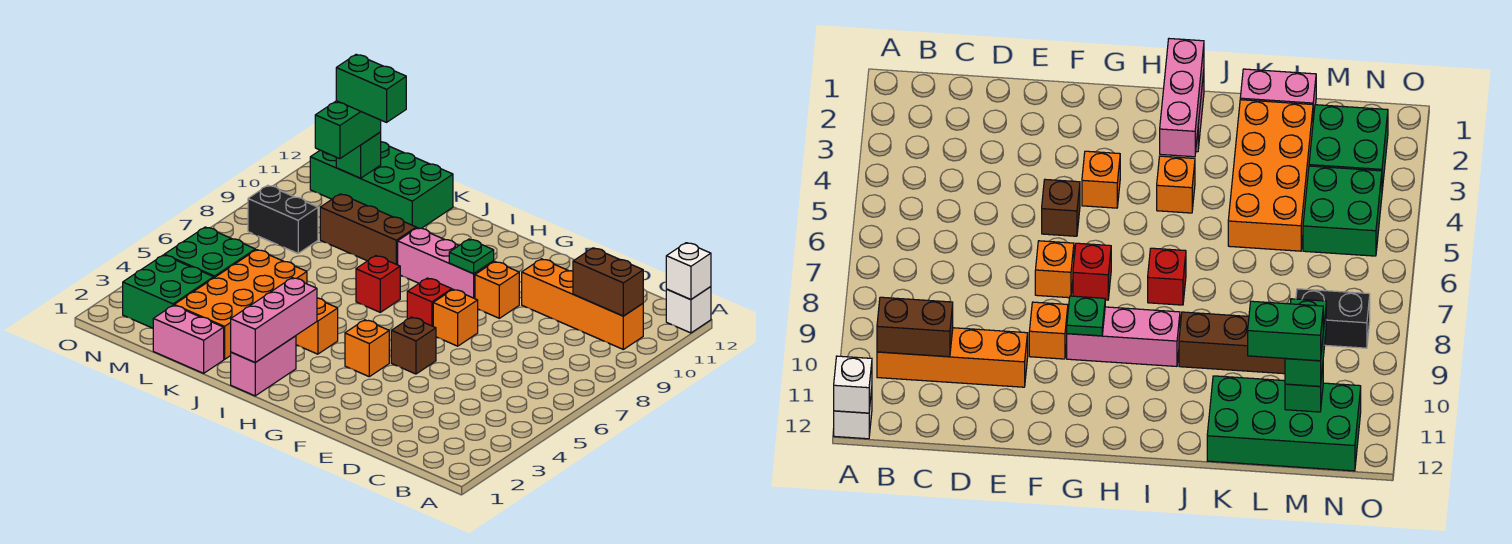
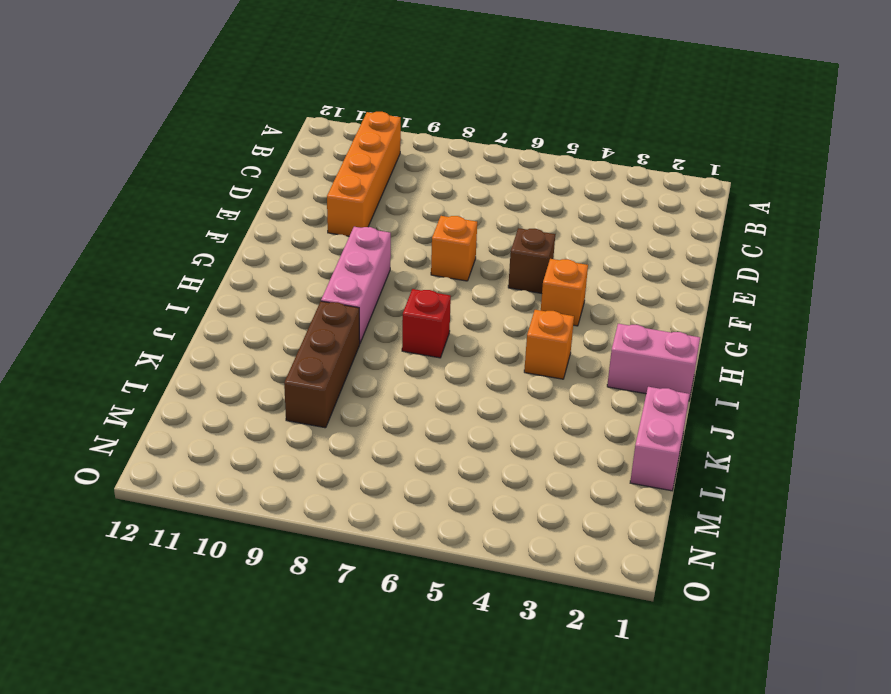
none -> white 1x1 brick [666,287,711,333]
none -> orange 1x1 brick [475,262,519,318]
none -> red 1x1 brick [407,278,452,326]

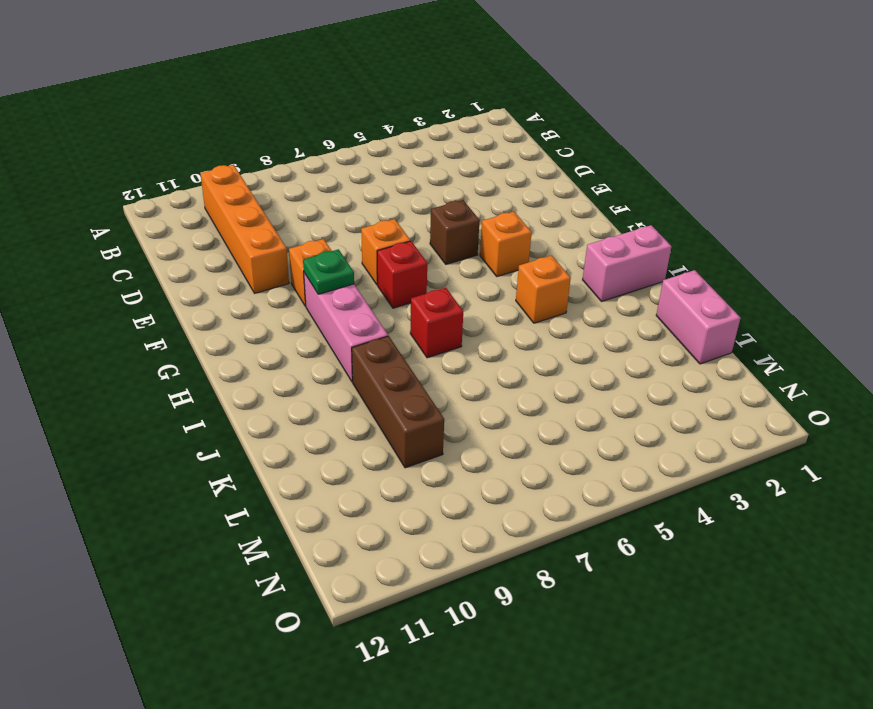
none -> white 1x1 brick [666,287,711,333]
none -> orange 2x4 brick [174,250,307,359]
none -> green 2x4 brick [310,142,453,229]

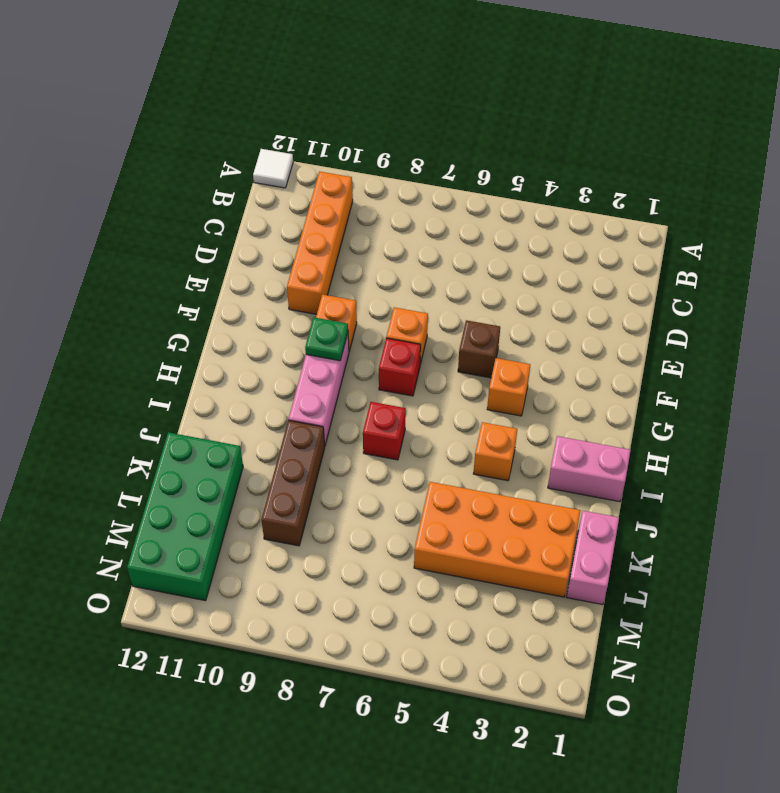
white 1x1 tile [253,149,293,188] -> white 1x1 brick [666,287,711,333]
none -> green 2x2 brick [123,255,214,328]
none -> green 2x2 brick [164,227,255,278]
none -> black 1x2 brick [248,185,318,253]

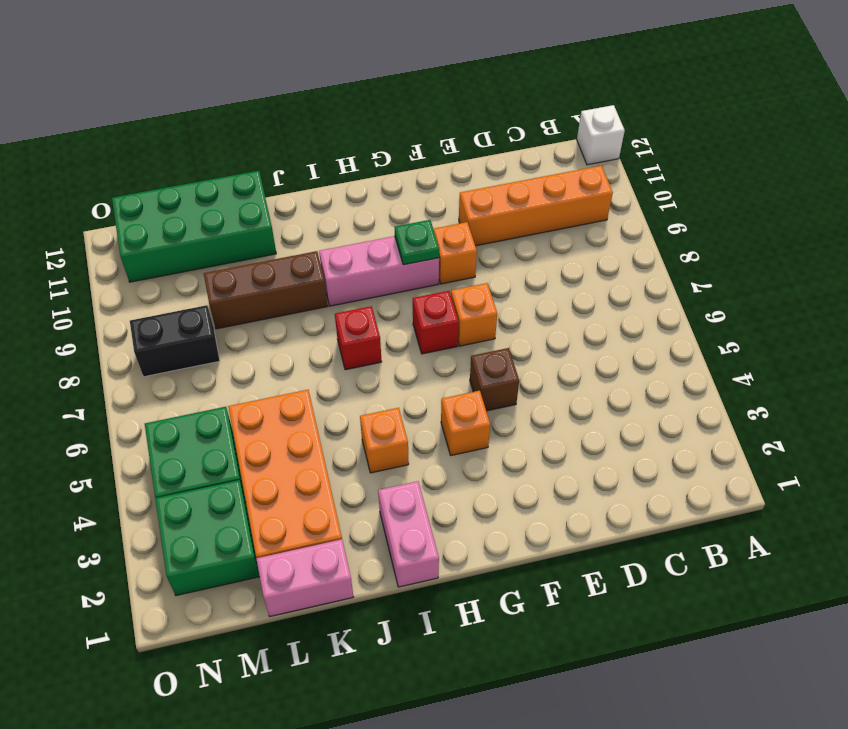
none -> white 1x1 brick [666,243,711,300]
none -> brown 1x2 brick [573,248,643,316]
none -> pink 1x3 brick [231,278,317,362]

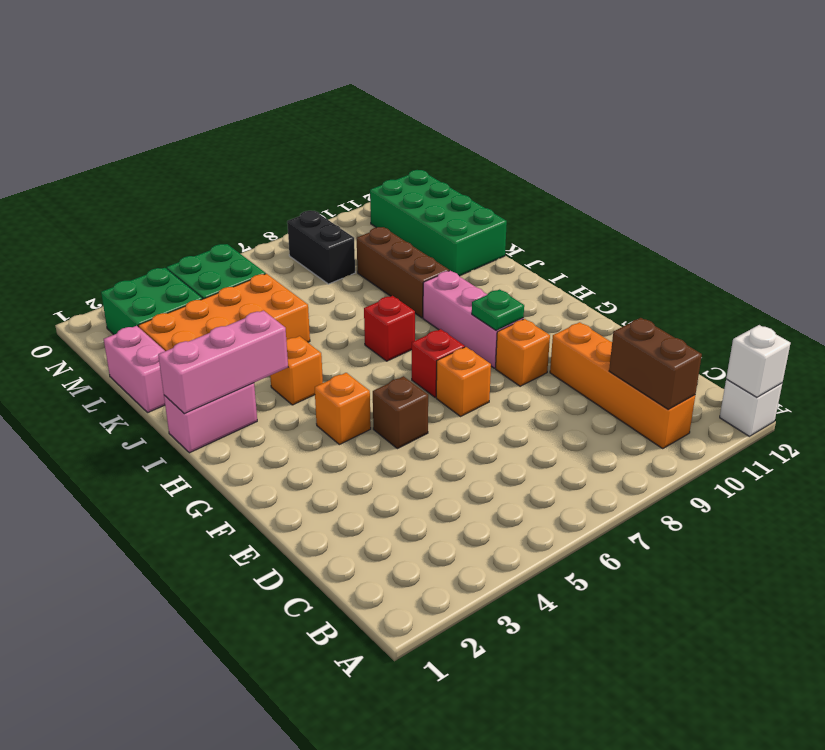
none -> green 1x1 brick [336,132,381,178]
none -> green 1x2 brick [315,101,381,159]
none -> green 1x2 brick [336,54,406,122]

